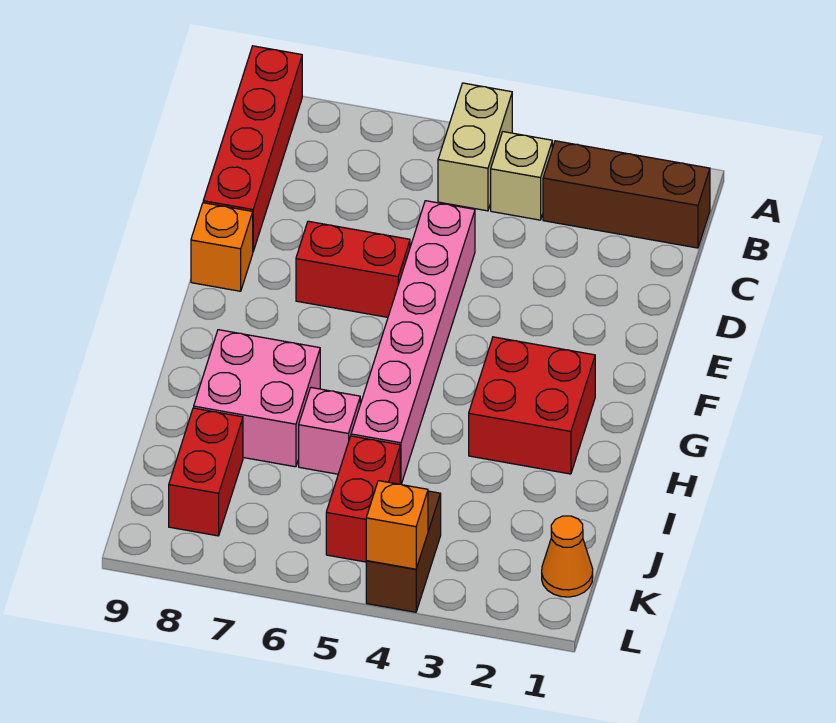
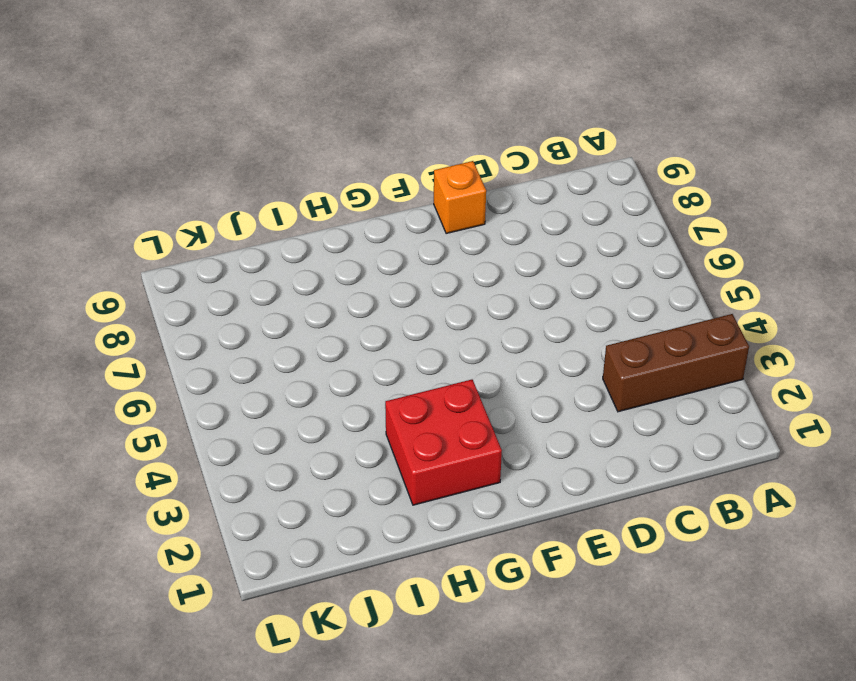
brown 1x3 brick [603,314,749,412] -> brown 1x3 brick turned to [543,141,710,248]
none -> tan 1x2 brick [438,83,512,211]
none -> red 1x4 brick [203,46,302,251]
none -> tan 1x1 brick [491,132,552,220]

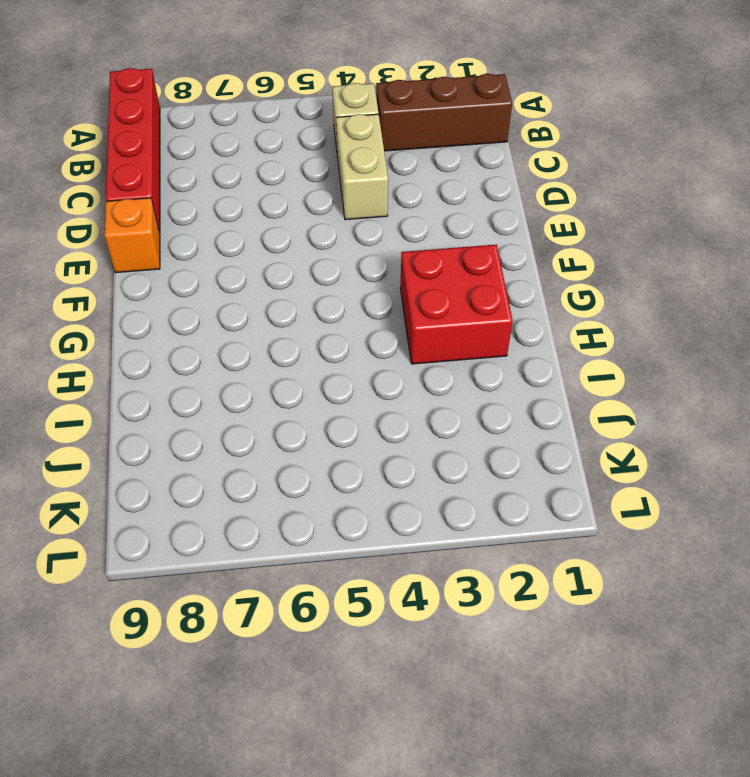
tan 1x2 brick [336,114,388,220] -> tan 1x2 brick moved to [438,83,512,211]
none -> pink 1x6 brick [351,201,475,484]
none -> red 1x2 brick [296,221,410,317]
none -> pink 2x2 brick [194,330,320,467]

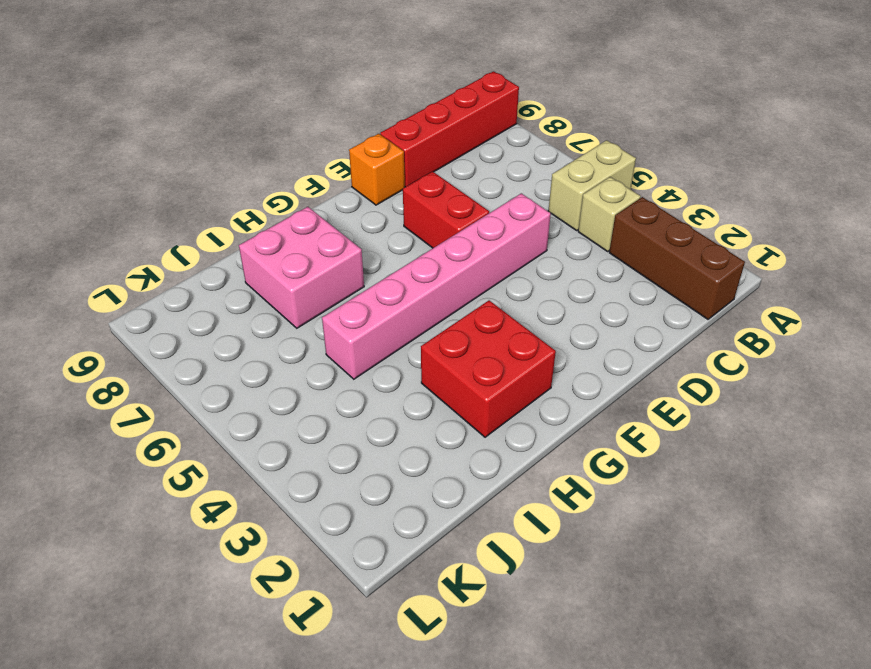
none -> pink 1x1 brick [299,388,360,474]
none -> red 1x2 brick [326,436,400,562]
none -> red 1x2 brick [169,408,243,536]

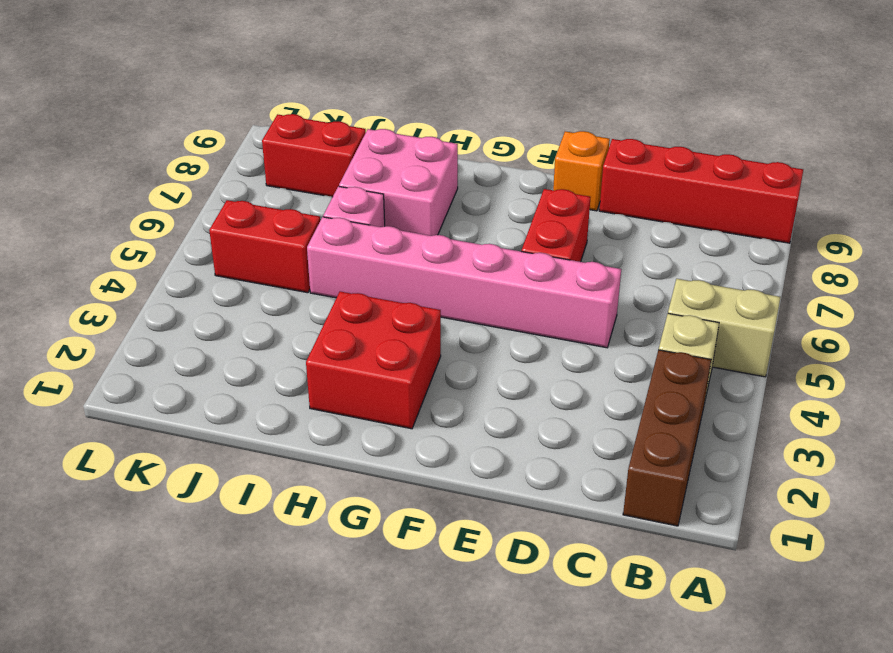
none -> orange 1x1 cone [542,516,593,597]
none -> brown 1x2 brick [366,491,441,612]
none -> orange 1x1 brick [366,481,428,569]

